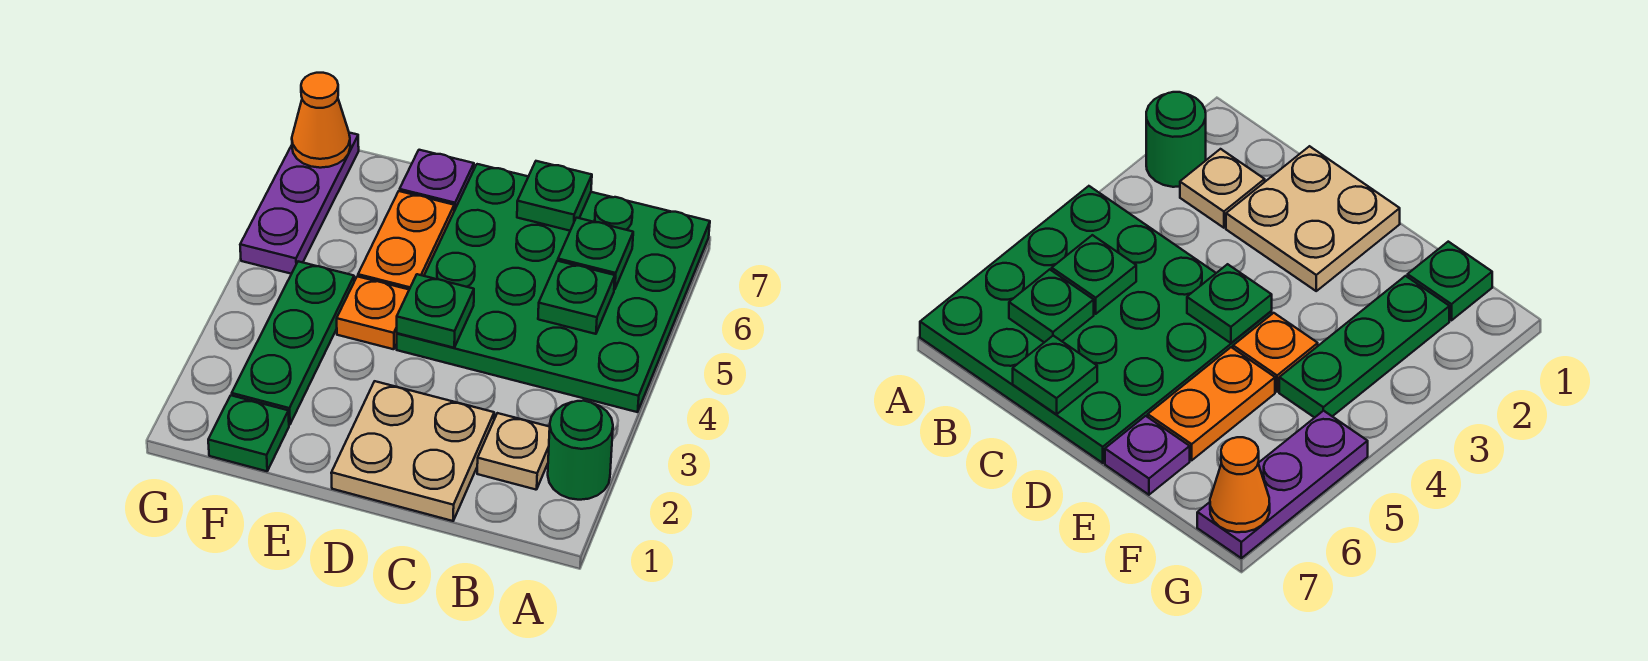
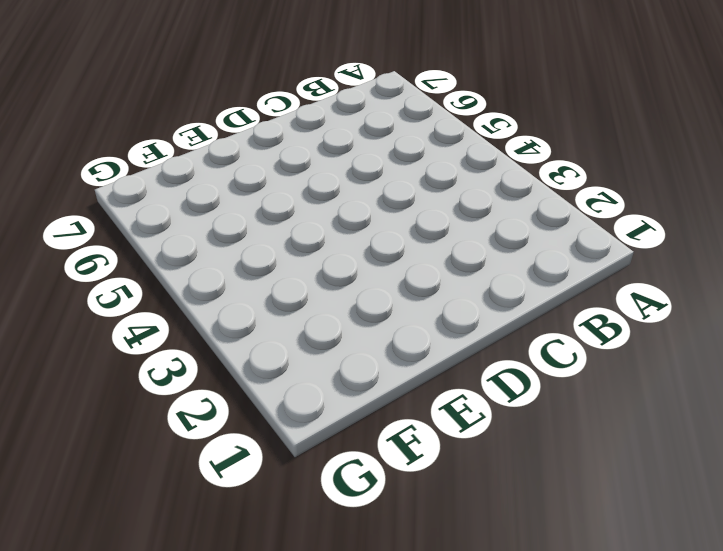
none -> green 1x1 round brick [548,401,613,500]
none -> green 4x4 plate [397,164,710,412]
none -> tan 1x1 plate [477,413,550,490]

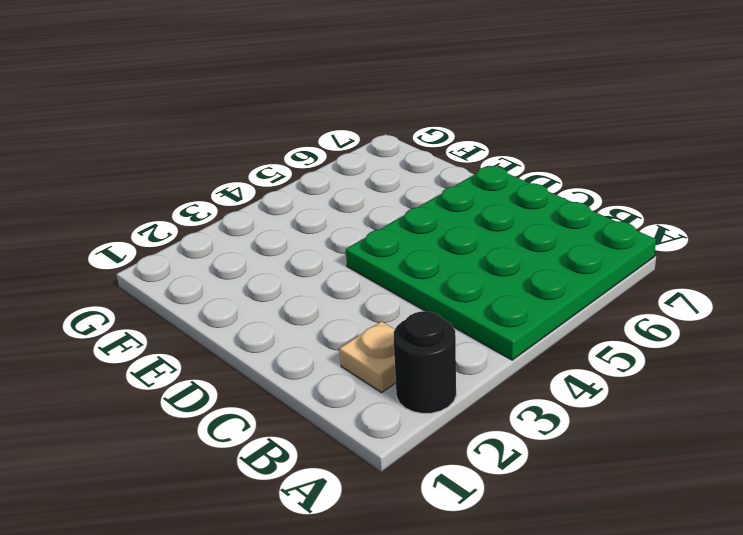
black 1x1 round brick [394,311,456,413] -> green 1x1 round brick [548,401,613,500]
none -> tan 2x2 plate [331,381,494,521]
none -> orange 1x1 plate [337,276,409,349]
none -> orange 1x2 plate [358,191,454,289]

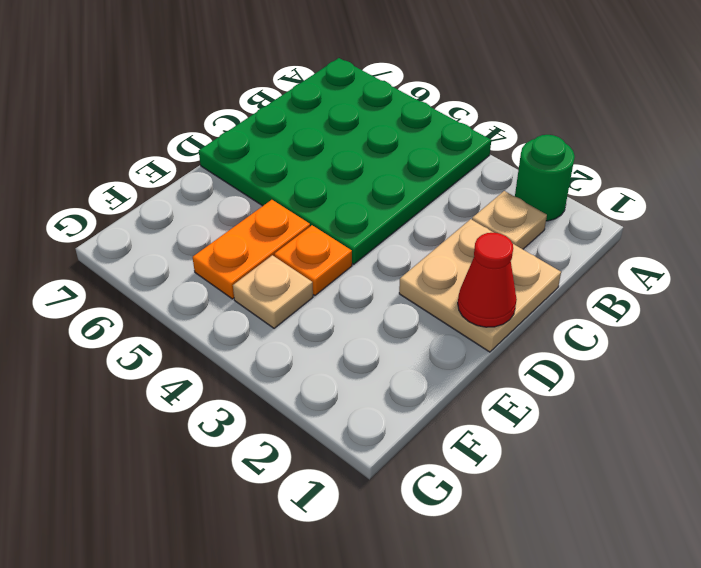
red 1x1 cone [458,233,517,327] -> none
orange 1x2 plate [193,200,310,299] -> orange 1x2 plate turned to [358,191,454,289]
tan 1x1 plate [233,255,313,328] -> green 1x3 plate [232,261,354,425]
none -> purple 1x1 plate [400,150,474,211]
none -> green 1x1 plate [208,395,289,471]
none -> purple 1x3 plate [240,133,359,274]

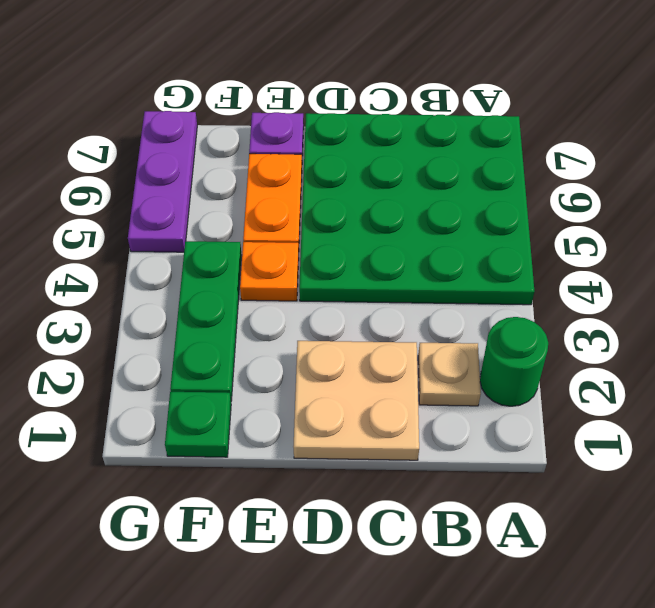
none -> green 1x1 plate [538,261,615,334]
none -> green 1x1 plate [558,218,633,290]
none -> green 1x1 plate [517,161,592,231]

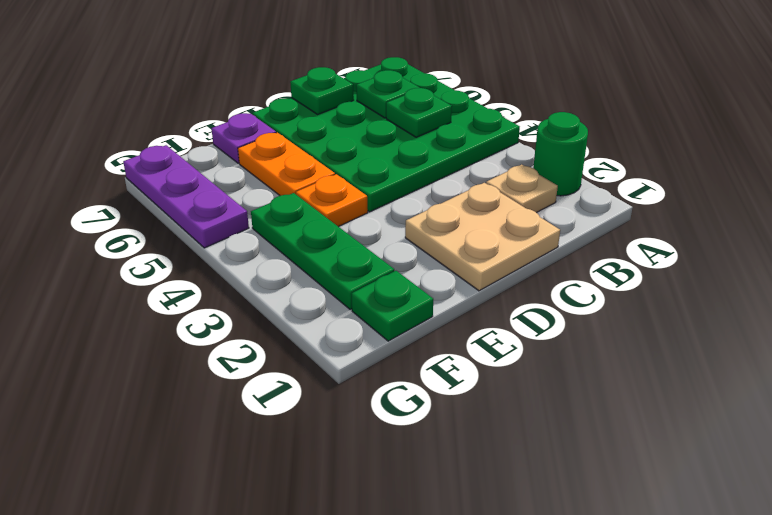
none -> green 1x1 plate [397,274,474,348]
none -> orange 1x1 cone [292,73,350,168]

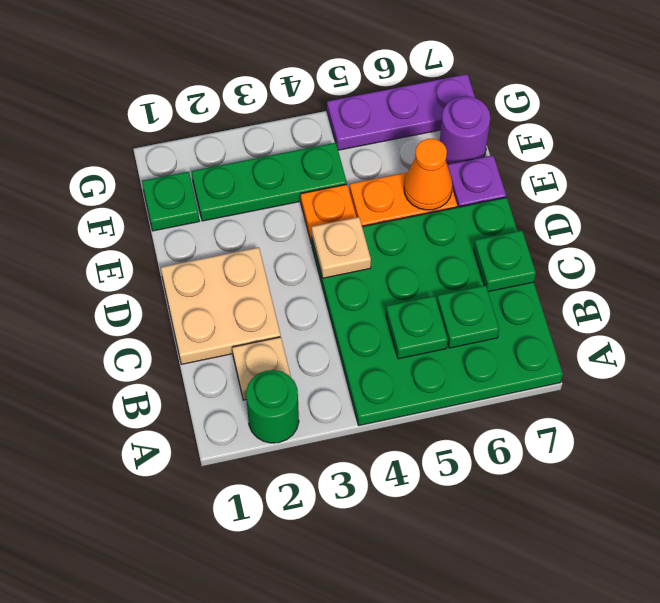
tan 1x1 plate [312,217,371,278] -> green 1x1 plate [397,274,474,348]
orange 1x1 cone [404,139,452,210] -> orange 1x1 cone moved to [292,73,350,168]
purple 1x1 round brick [440,96,490,164] -> none

